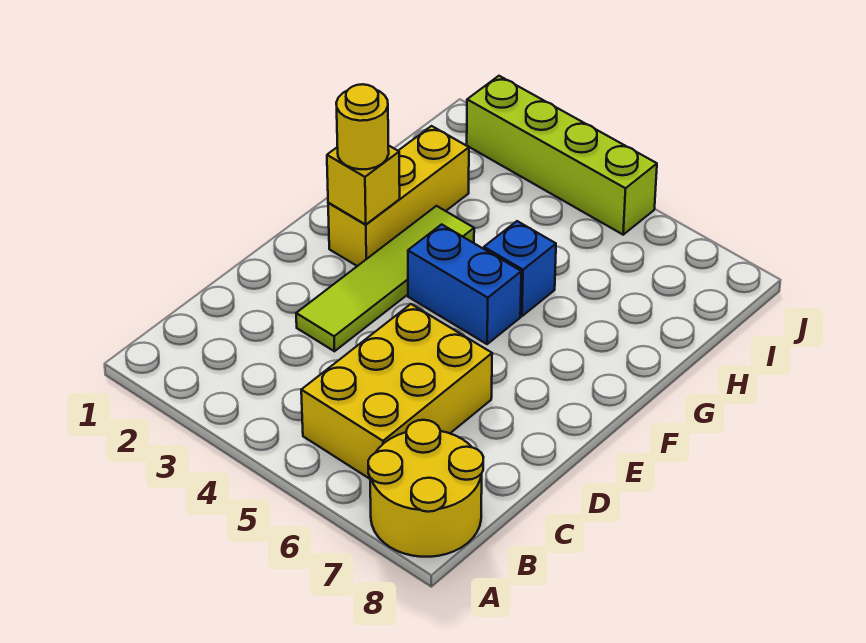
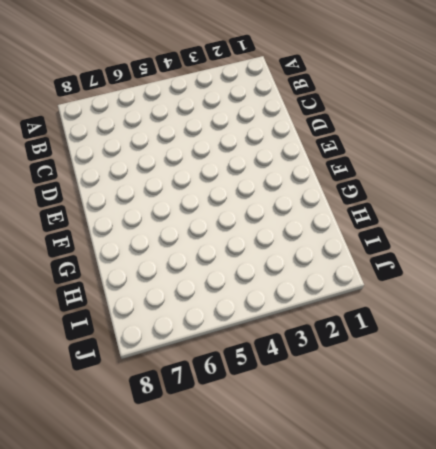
none -> yellow 2x2 round brick [368,420,484,557]
none -> yellow 2x3 brick [301,304,492,479]

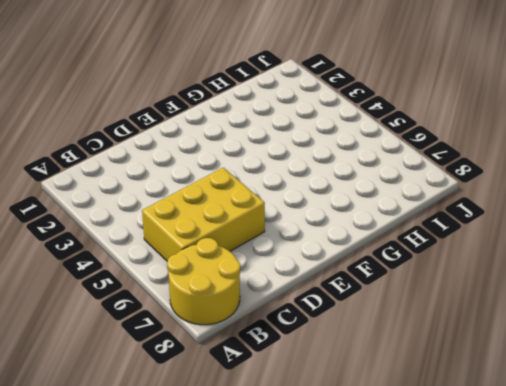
none -> lime 1x4 tile [296,206,474,351]
none -> yellow 1x3 brick [328,126,469,266]

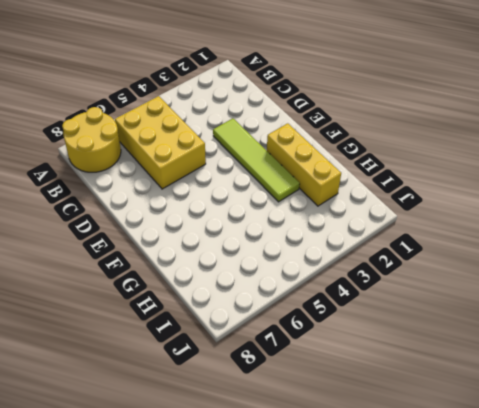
none -> blue 1x2 brick [408,224,521,344]
none -> blue 1x1 brick [484,221,556,316]

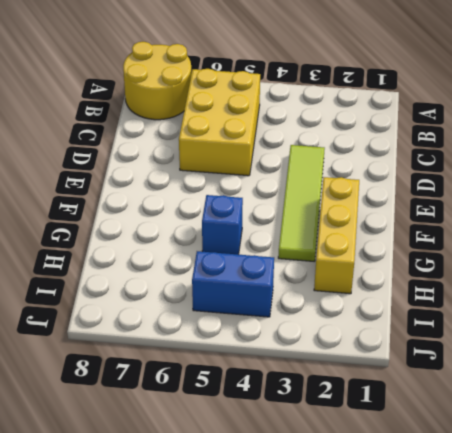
blue 1x2 brick [192,251,274,317] -> blue 1x2 brick moved to [408,224,521,344]
none -> lime 1x4 brick [467,76,657,235]
none -> yellow 1x1 brick [327,145,400,224]

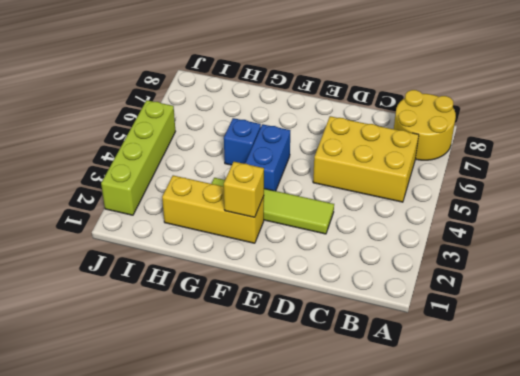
none -> yellow 1x1 round brick [336,84,389,169]

